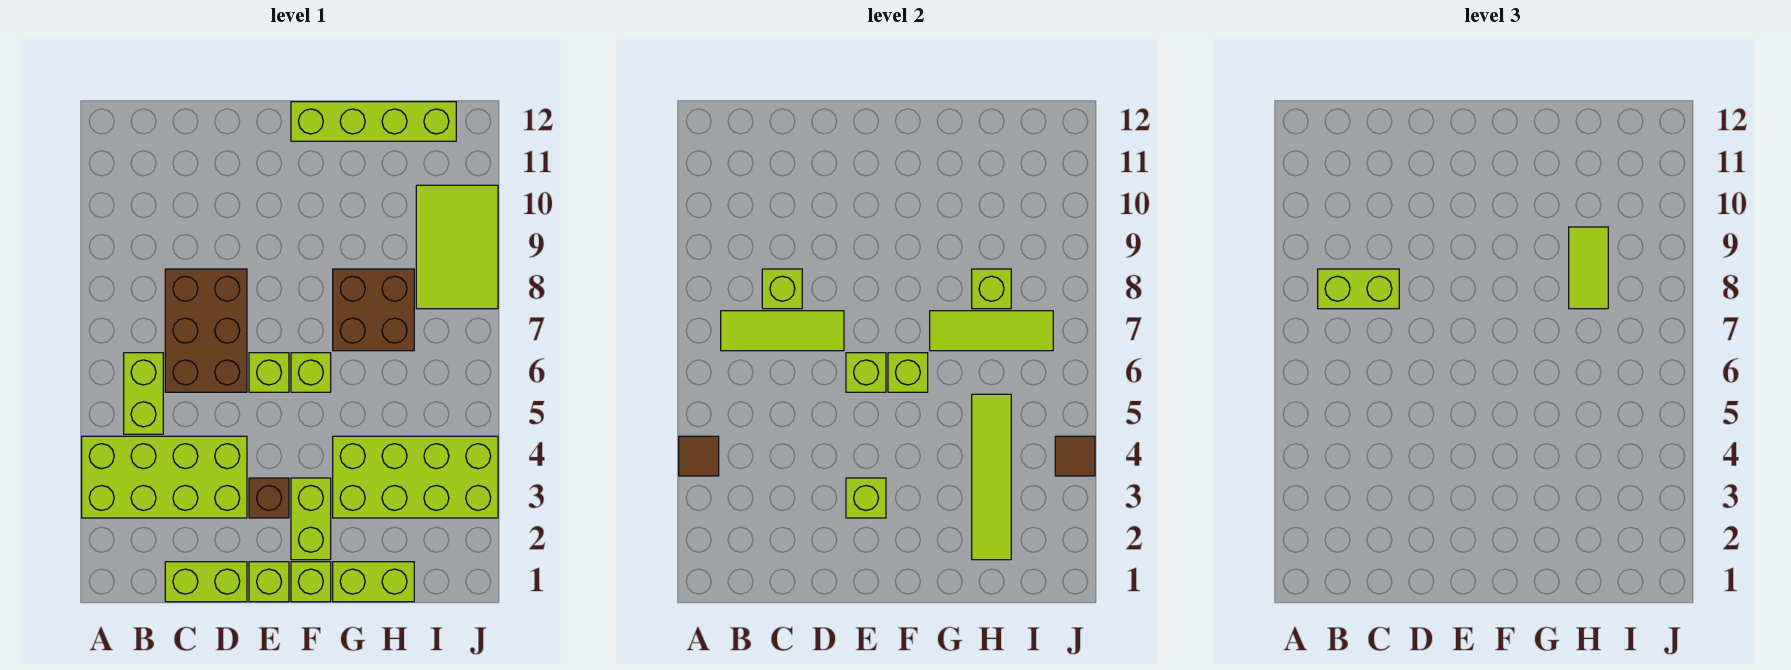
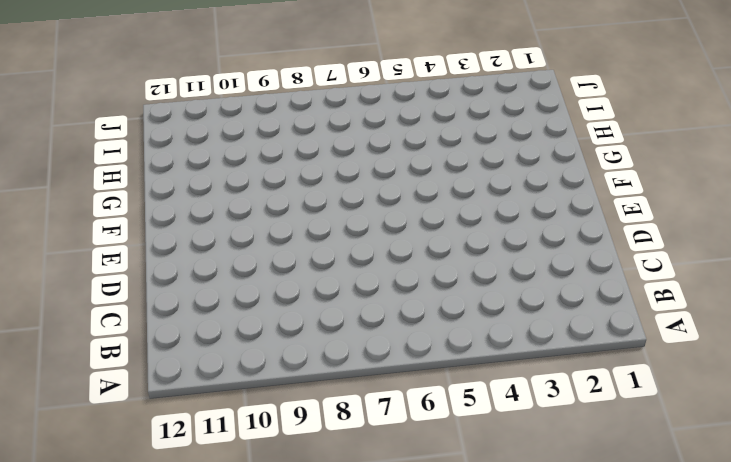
none -> lime 2x4 brick [82,436,247,518]
none -> lime 1x2 brick [124,353,163,434]
none -> lime 1x2 brick [165,562,247,602]

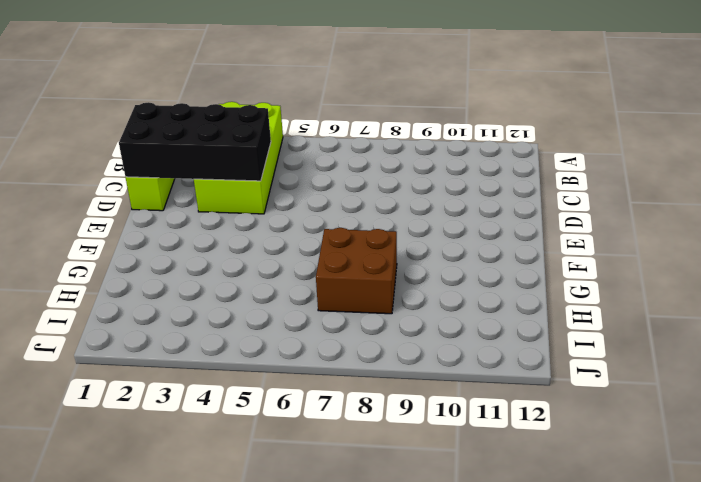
black 2x4 brick [119,102,271,181] -> none
none -> lime 1x2 brick [124,353,163,434]
none -> brown 2x3 brick [165,269,247,392]
none -> lime 1x1 brick [249,562,289,602]

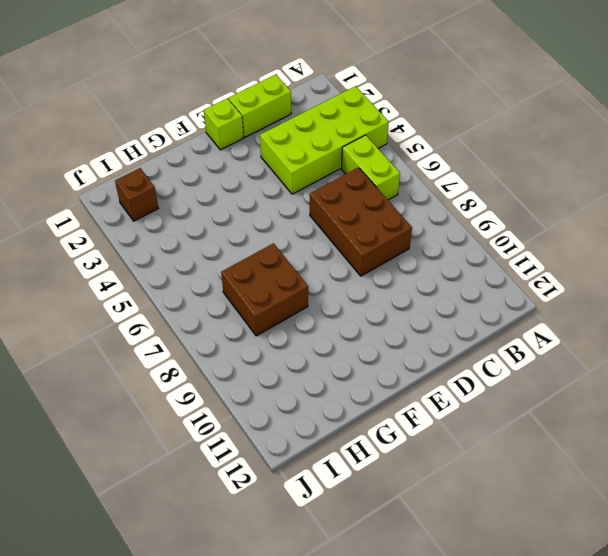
brown 1x1 brick [115,168,158,221] -> brown 1x1 brick moved to [249,478,289,518]
none -> lime 1x1 brick [249,353,289,392]
none -> lime 1x1 brick [291,562,331,602]
none -> lime 1x2 brick [291,478,331,560]

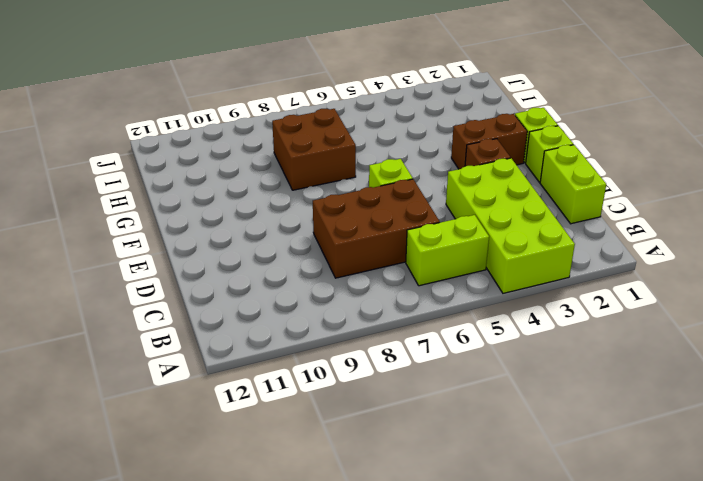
brown 1x2 brick [451,114,527,169] -> lime 1x2 brick [291,478,331,560]
none -> lime 1x1 brick [291,353,331,392]
none -> lime 1x4 brick [291,102,456,141]
none -> lime 1x2 brick [333,562,414,602]

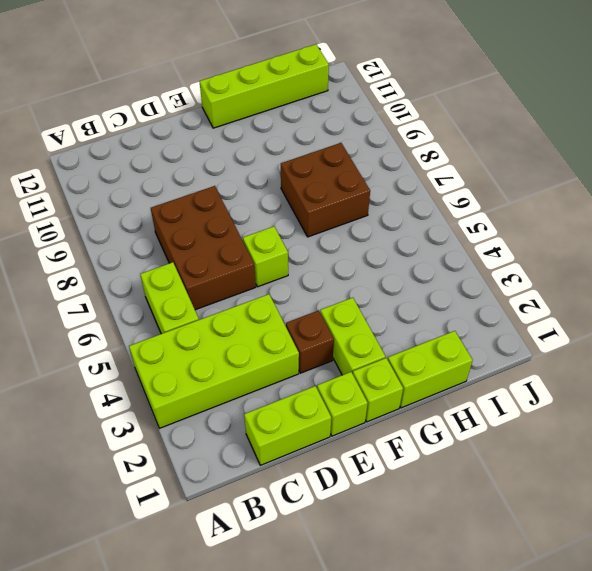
none -> lime 1x1 brick [291,353,331,392]
none -> lime 2x4 brick [333,436,498,518]
none -> lime 2x3 tile [416,185,498,309]

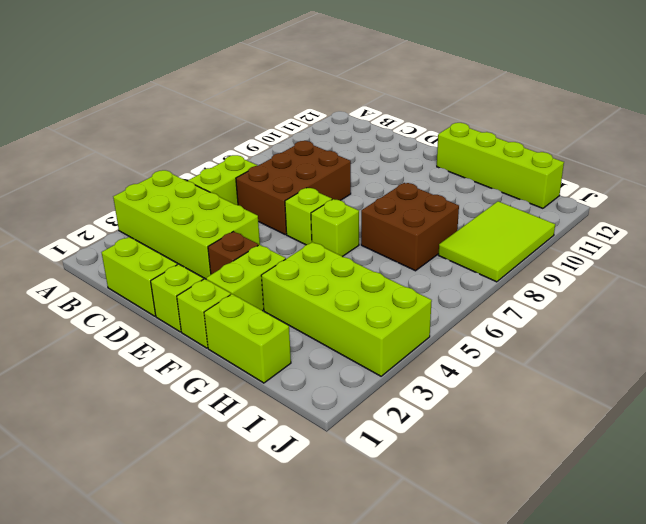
none -> brown 1x1 tile [679,436,719,476]
none -> lime 1x3 tile [721,311,844,351]
none -> lime 1x1 brick [762,269,802,309]

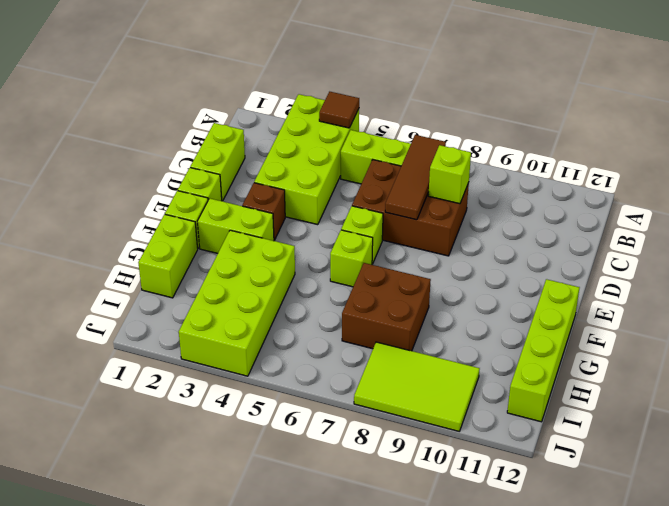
brown 1x3 tile [385,135,446,220] -> lime 1x3 tile [721,311,844,351]
none -> lime 1x1 brick [846,478,886,518]
none -> lime 1x1 brick [846,353,886,392]
none -> lime 1x1 brick [888,353,928,392]

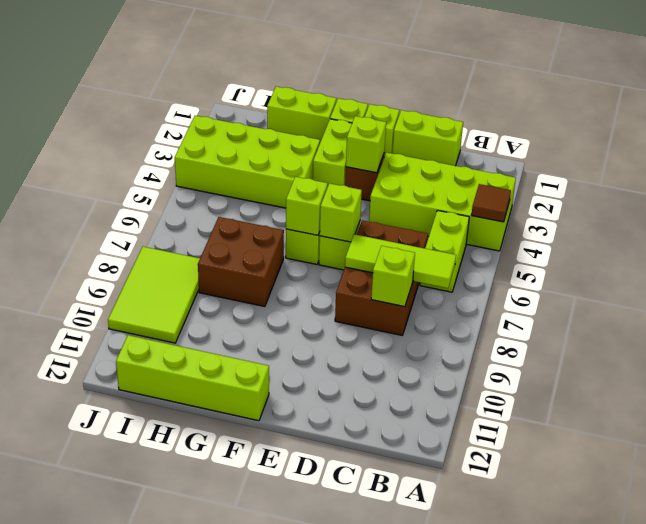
none -> lime 1x3 tile [930,311,1053,351]
none -> lime 1x4 tile [972,394,1011,560]
none -> lime 1x1 brick [972,269,1011,309]

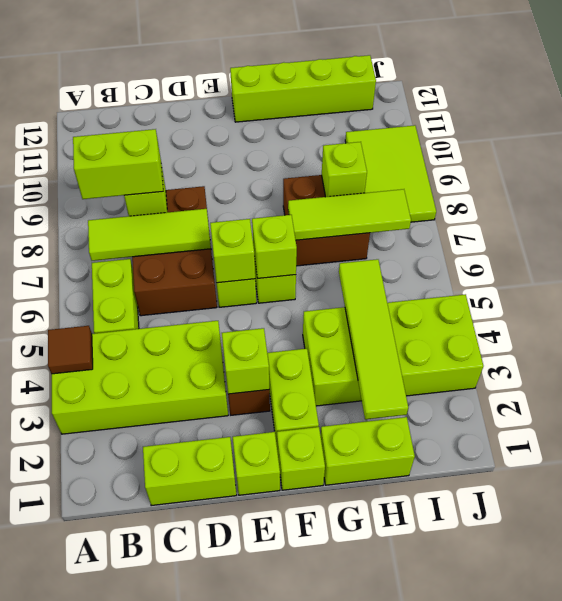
none -> brown 1x1 tile [1055,436,1095,476]
none -> lime 1x2 tile [1569,227,1608,309]

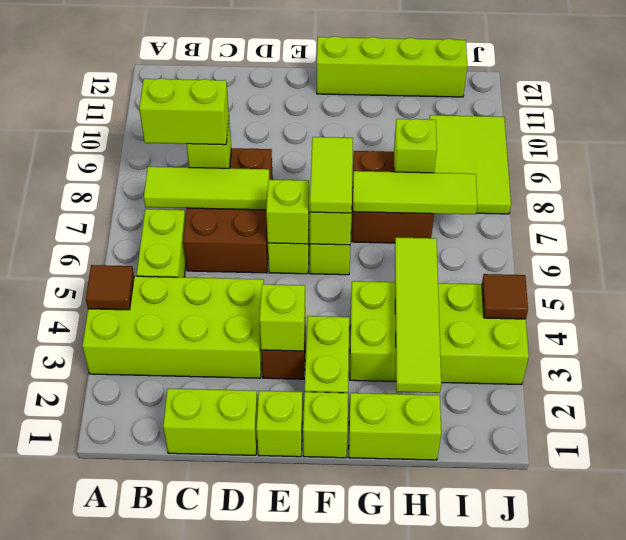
lime 1x2 tile [310,137,353,213] -> lime 1x2 tile moved to [1569,227,1608,309]

